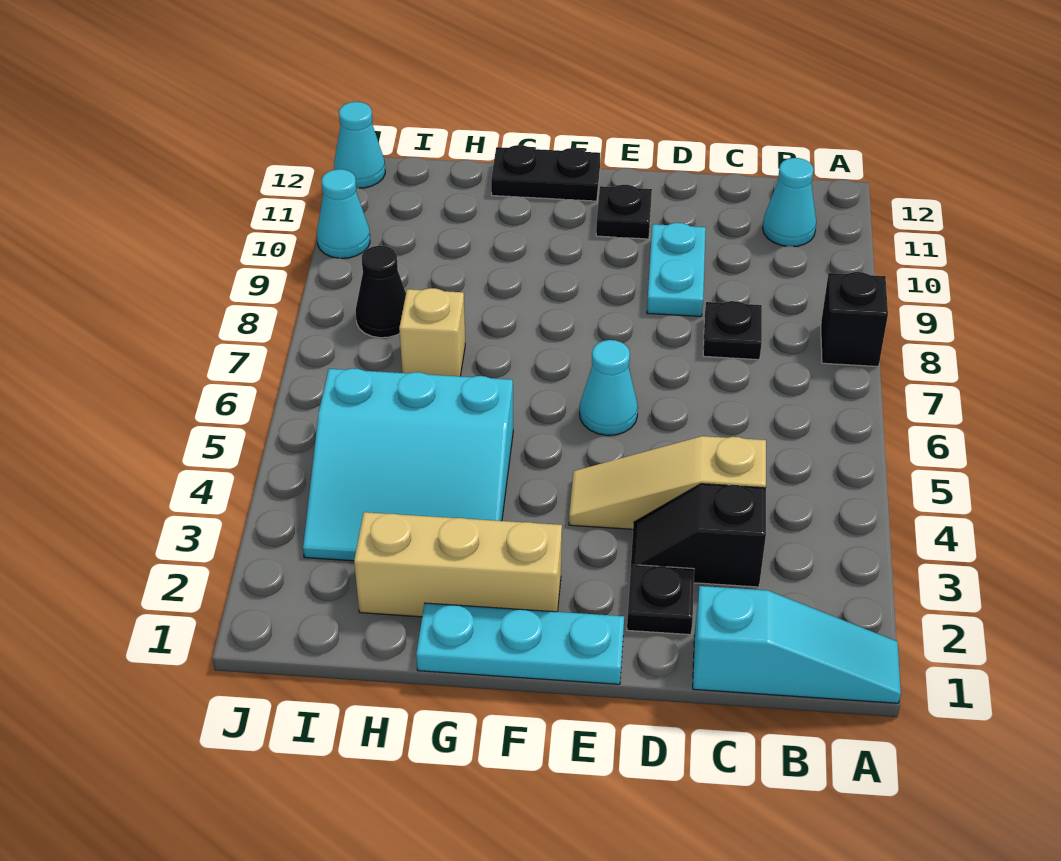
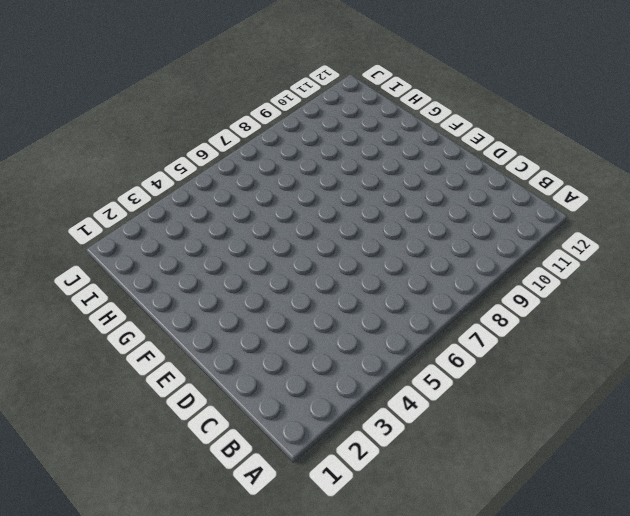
none -> cyan 1x3 slope [693,586,901,703]
none -> black 1x1 brick [821,272,888,366]
none -> cyan 1x1 cone [763,158,816,246]

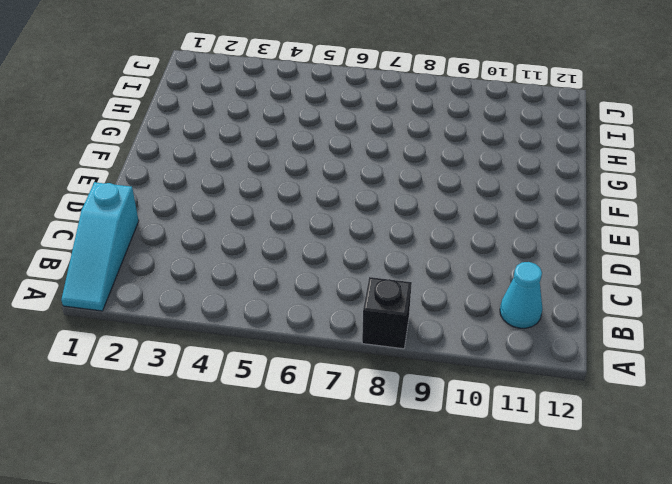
none -> black 1x2 slope [631,484,766,587]
none -> tan 1x3 slope [569,436,766,529]
none -> black 1x1 plate [703,301,762,360]

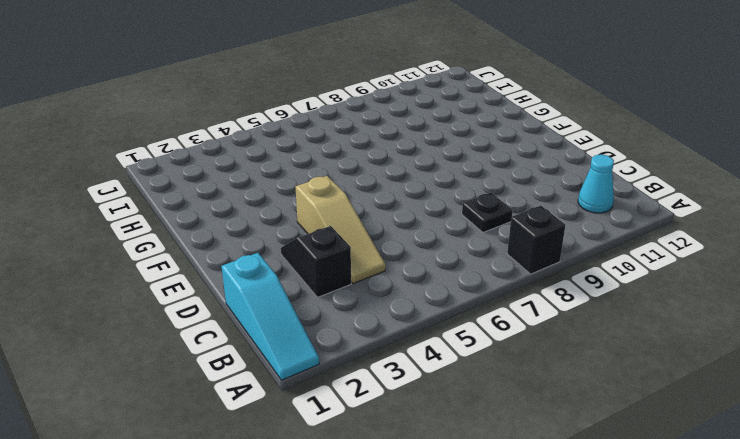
tan 1x3 slope [295,176,386,283] -> tan 1x3 slope turned to [569,436,766,529]
none -> black 1x1 plate [627,565,694,635]
none -> cyan 1x2 plate [647,223,706,317]
none -> cyan 1x3 plate [416,603,624,684]

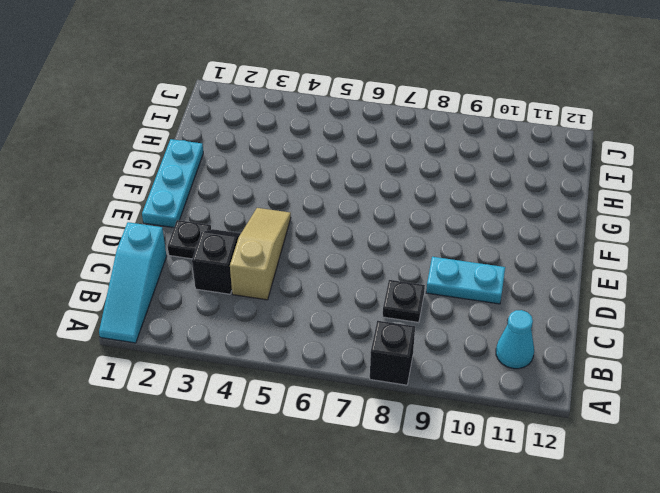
none -> cyan 1x1 cone [580,340,638,435]
none -> black 1x1 plate [596,185,652,239]
none -> tan 1x3 brick [354,512,562,617]

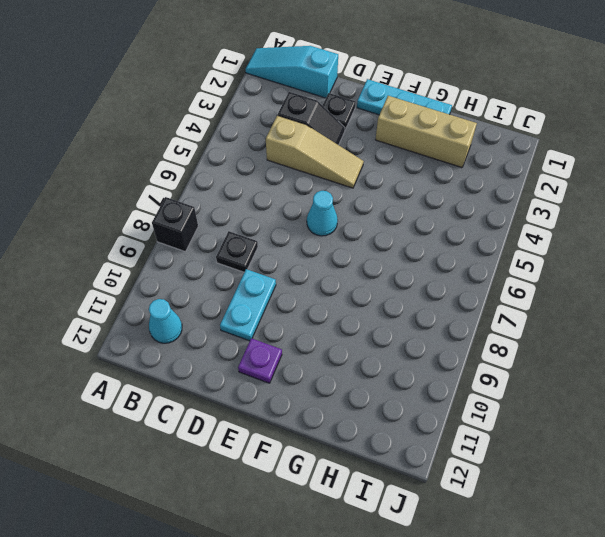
purple 1x1 plate [238,338,282,383] -> black 1x1 plate [596,185,652,239]
none -> black 1x2 plate [491,145,600,201]
none -> cyan 3x3 slope [303,368,513,561]
none -> tan 1x1 brick [399,288,465,376]

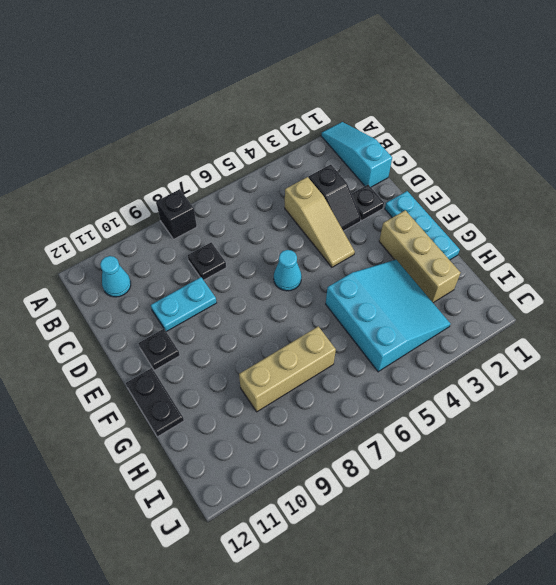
tan 1x3 brick [239,326,336,412] -> tan 1x1 brick [399,288,465,376]
none -> black 1x1 cone [356,246,406,338]
none -> cyan 1x1 cone [317,169,370,258]
none -> cyan 1x1 cone [334,102,385,188]

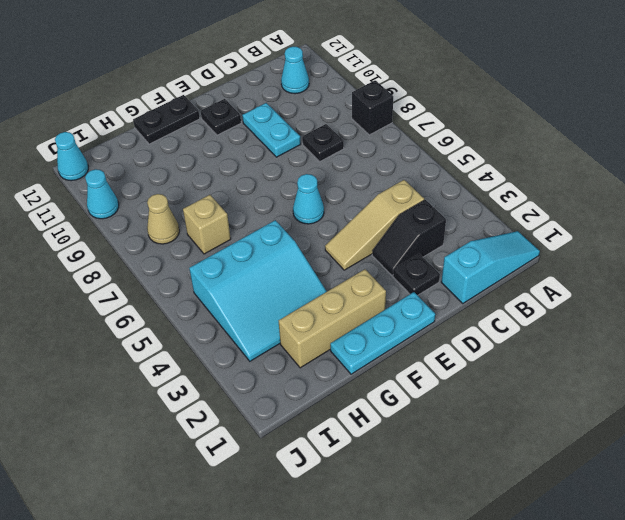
tan 1x1 cone [147,194,179,244] -> black 1x1 cone [356,246,406,338]

